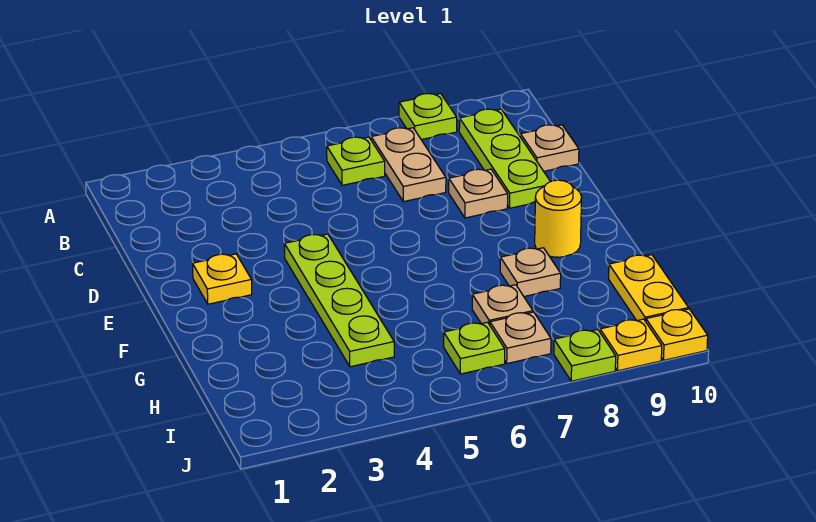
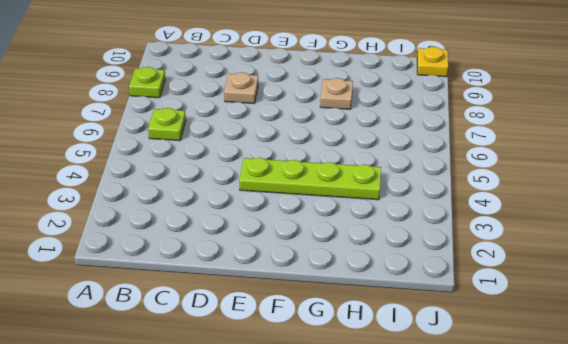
none -> tan 1x2 plate [371,128,446,202]
none -> lime 1x3 plate [459,109,550,208]
none -> tan 1x1 plate [520,125,579,171]

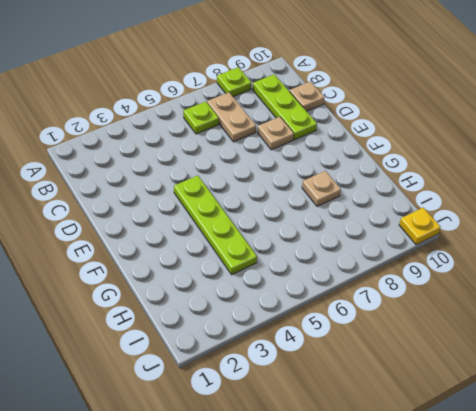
none -> yellow 1x1 plate [193,254,252,304]
none -> yellow 1x1 round brick [535,180,582,257]
none -> tan 1x1 plate [472,285,533,325]

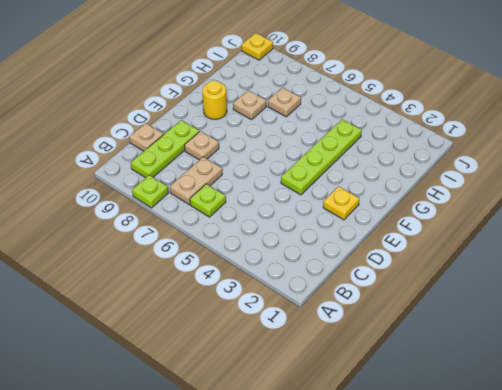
none -> yellow 1x2 plate [609,255,689,322]
none -> lime 1x1 plate [444,322,505,374]
none -> tan 1x1 plate [490,312,551,363]

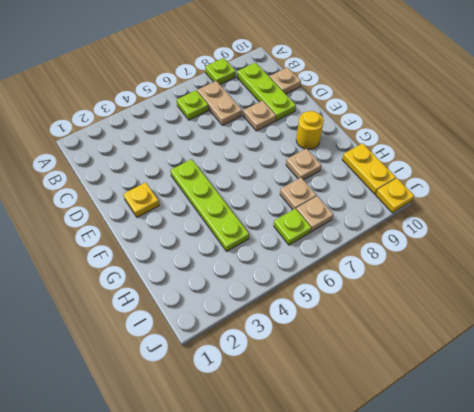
none -> lime 1x1 plate [554,329,616,381]
none -> yellow 1x1 plate [600,319,662,371]

